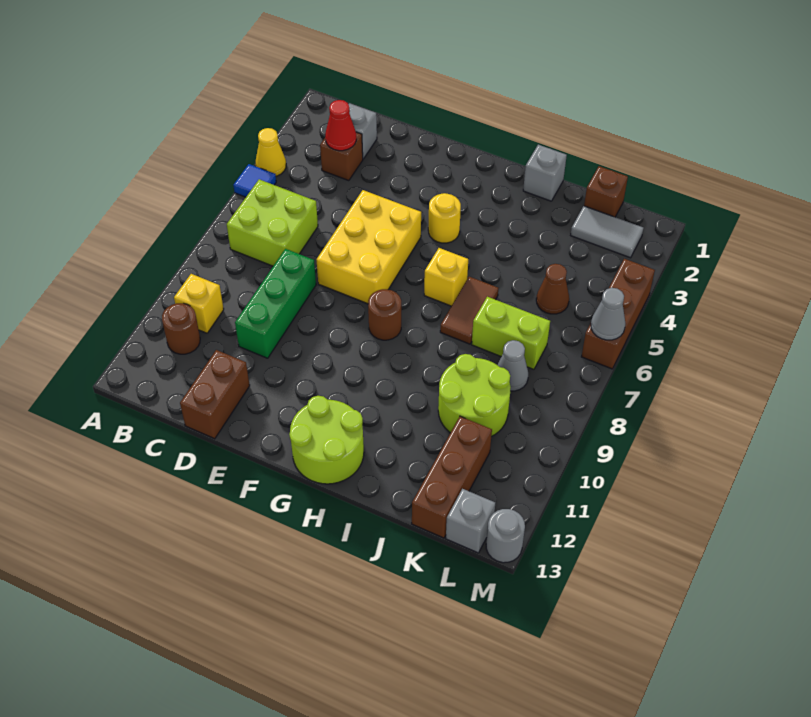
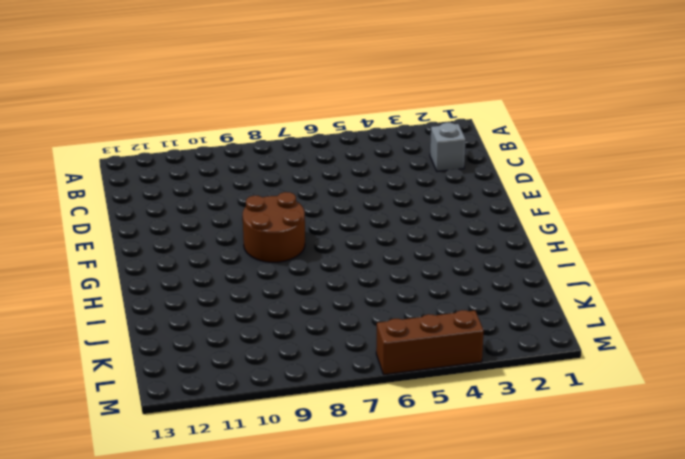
brown 2x2 round brick [243,192,305,262] -> brown 1x1 round brick [368,289,401,340]
none -> yellow 1x1 cone [256,128,286,176]
none -> blue 1x1 tile [233,164,276,197]
none -> lime 2x2 brick [227,179,318,266]

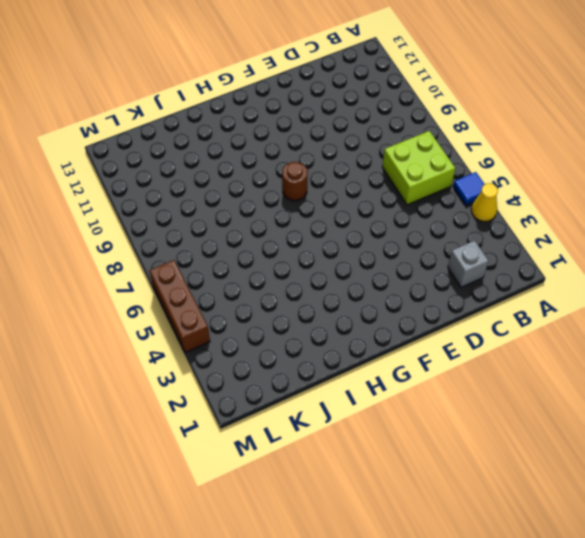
none -> yellow 1x1 brick [174,274,224,333]
none -> brown 1x1 round brick [162,303,200,354]
none -> brown 1x1 brick [320,132,363,181]

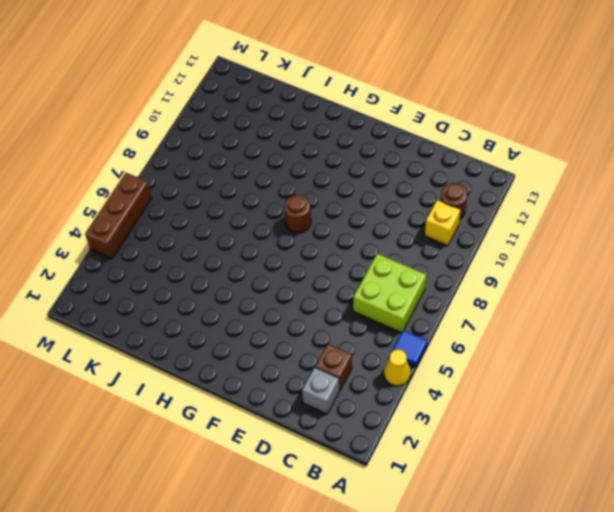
none -> green 1x3 brick [235,249,316,358]
none -> brown 1x2 brick [180,350,250,439]
none -> yellow 2x3 brick [317,190,421,304]

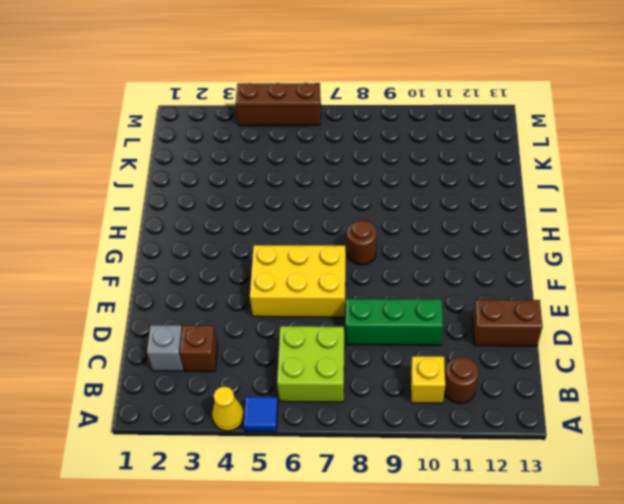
none -> yellow 1x1 round brick [428,193,461,243]
none -> lime 2x2 round brick [289,396,364,484]
none -> yellow 1x1 brick [424,248,468,306]

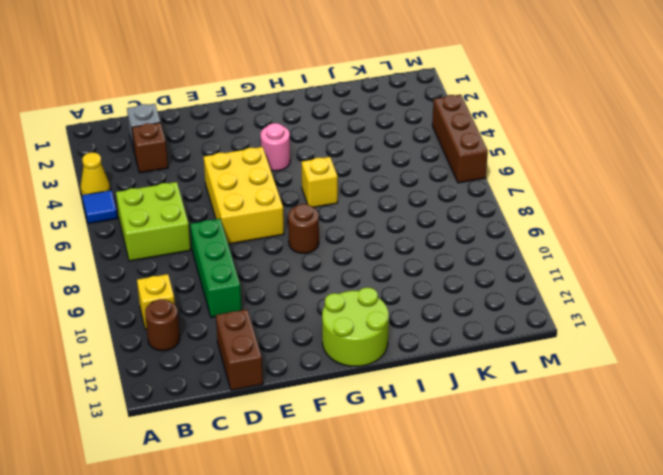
pink 1x1 round brick [261,123,290,171] -> yellow 1x1 round brick [428,193,461,243]
none -> grey 1x1 brick [523,145,567,201]
none -> brown 1x2 tile [440,277,498,344]
none -> lime 1x2 brick [472,297,550,369]

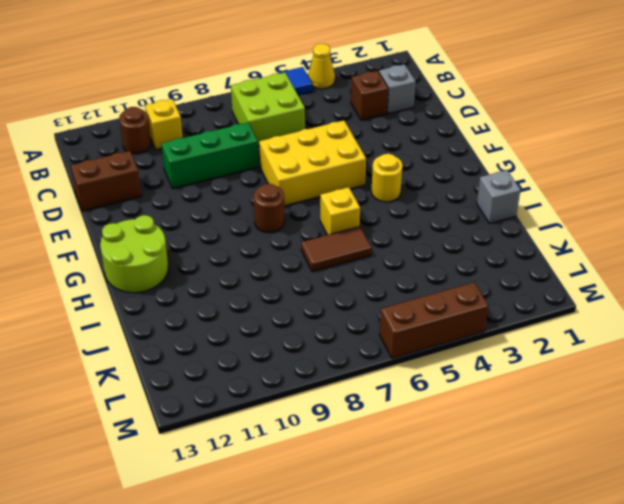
none -> lime 1x2 brick [472,297,550,369]
none -> lime 2x2 round brick [438,354,511,437]
none -> brown 1x1 brick [584,166,628,217]

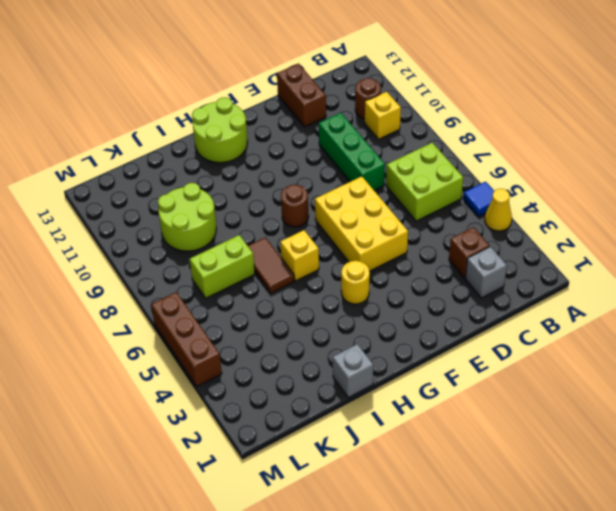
none -> brown 1x1 brick [584,166,628,217]
none -> grey 1x2 tile [571,206,643,258]
none -> brown 1x1 cone [536,264,569,314]

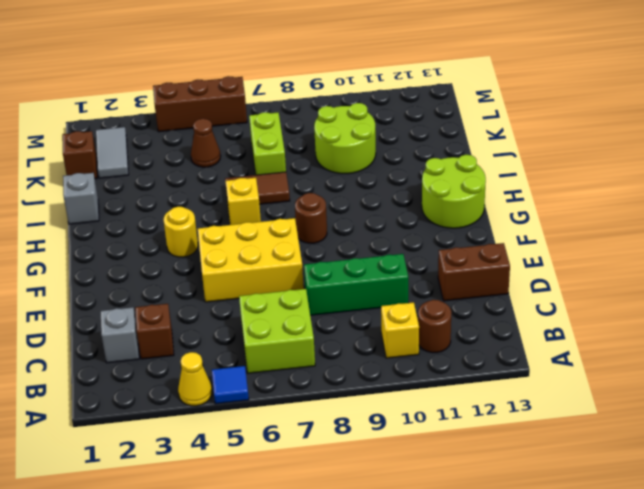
none -> grey 1x1 cone [498,340,528,391]
none -> brown 1x3 brick [412,416,492,538]
none -> grey 1x1 brick [446,489,495,553]

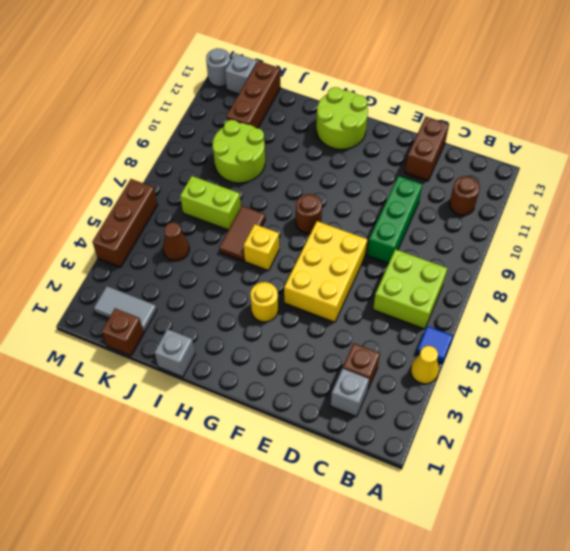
none -> yellow 1x1 brick [174,274,224,333]
none -> grey 1x1 cone [498,340,528,391]
none -> red 1x1 cone [325,100,356,151]

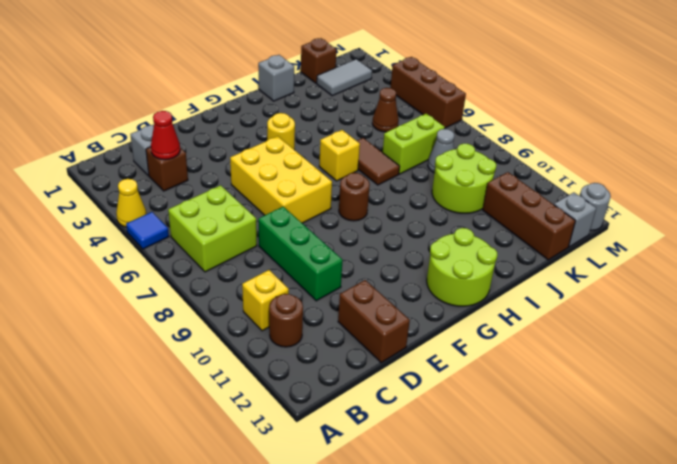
none -> grey 1x1 cone [591,288,625,340]

